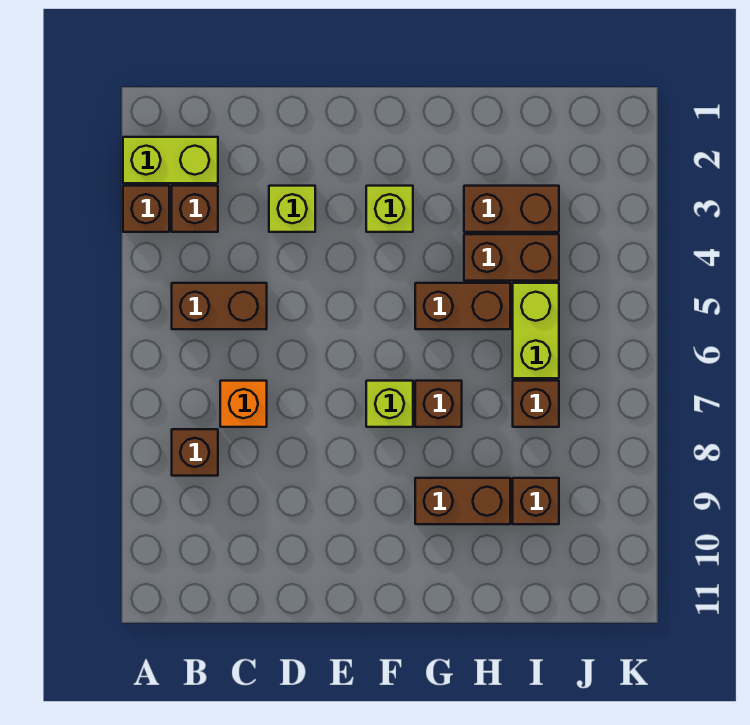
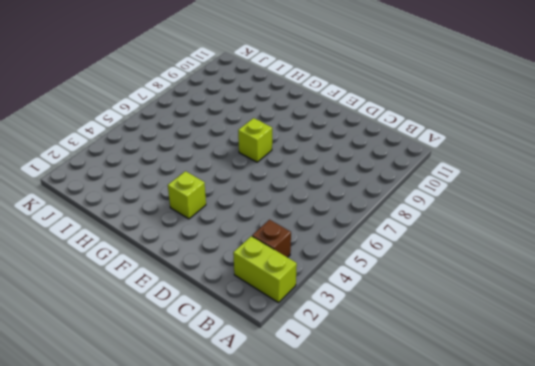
none -> brown 1x1 brick [123,186,169,232]
none -> brown 1x2 brick [172,283,267,329]
none -> brown 1x1 brick [172,429,218,476]

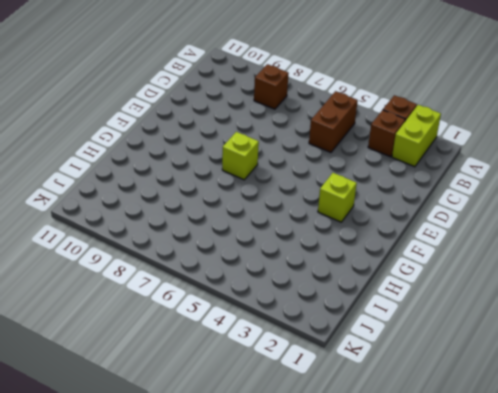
none -> orange 1x1 brick [220,381,267,427]
none -> lime 1x1 brick [269,186,315,232]
none -> brown 1x2 brick [415,283,510,329]

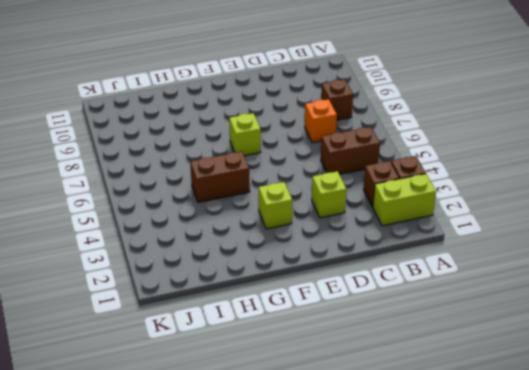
none -> brown 1x1 brick [415,381,462,427]
none -> brown 1x2 brick [415,478,510,524]
none -> brown 1x2 brick [464,186,559,232]

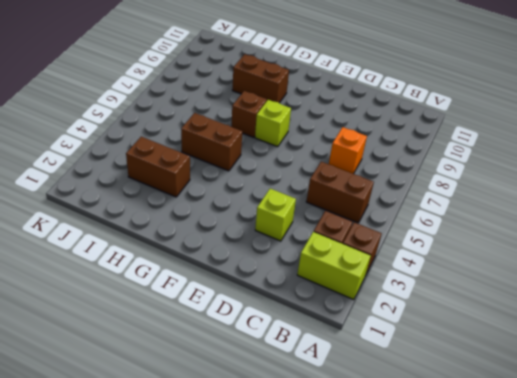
none -> brown 1x1 brick [172,429,218,476]
none -> lime 1x1 brick [366,186,413,232]
none -> brown 1x2 brick [464,234,559,281]

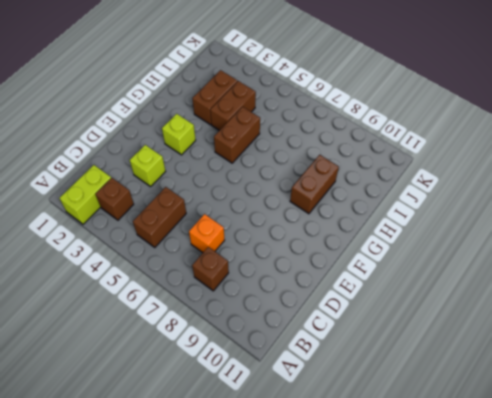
none -> brown 1x1 brick [123,186,169,232]
none -> lime 1x1 brick [366,381,413,427]
none -> brown 1x1 brick [415,381,462,427]

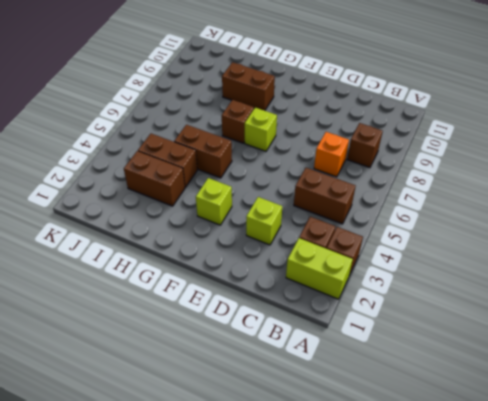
none -> lime 1x2 brick [513,283,559,378]
none -> brown 1x1 brick [513,381,559,427]
none -> brown 1x1 brick [513,478,559,524]

